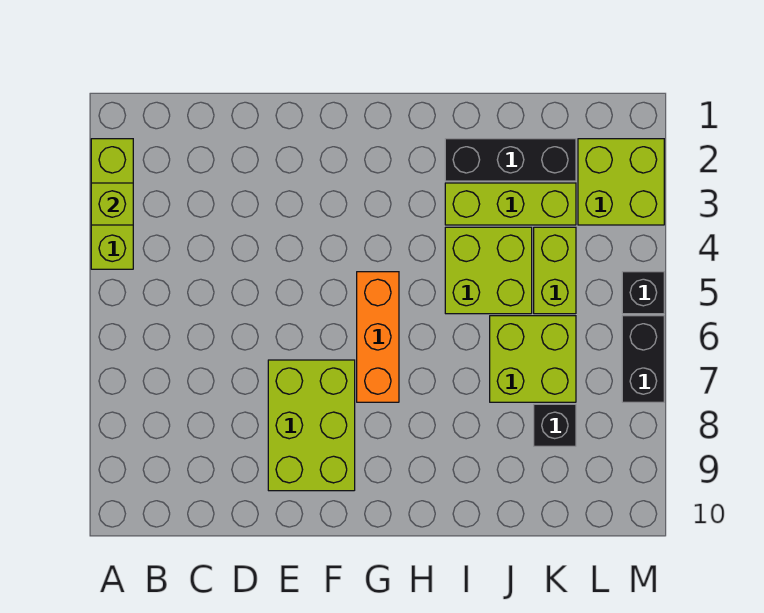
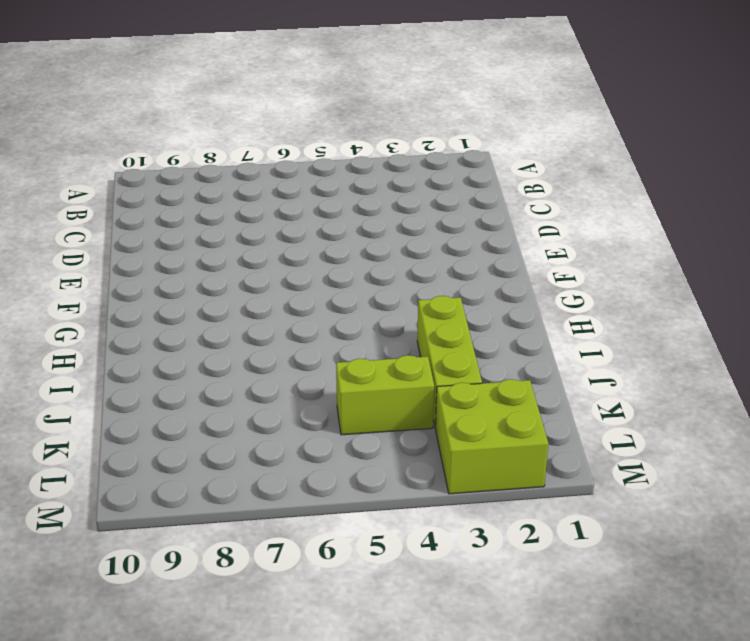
none -> lime 1x3 brick [91,139,133,269]
none -> lime 2x3 brick [268,360,355,491]
none -> orange 1x3 brick [357,272,399,402]

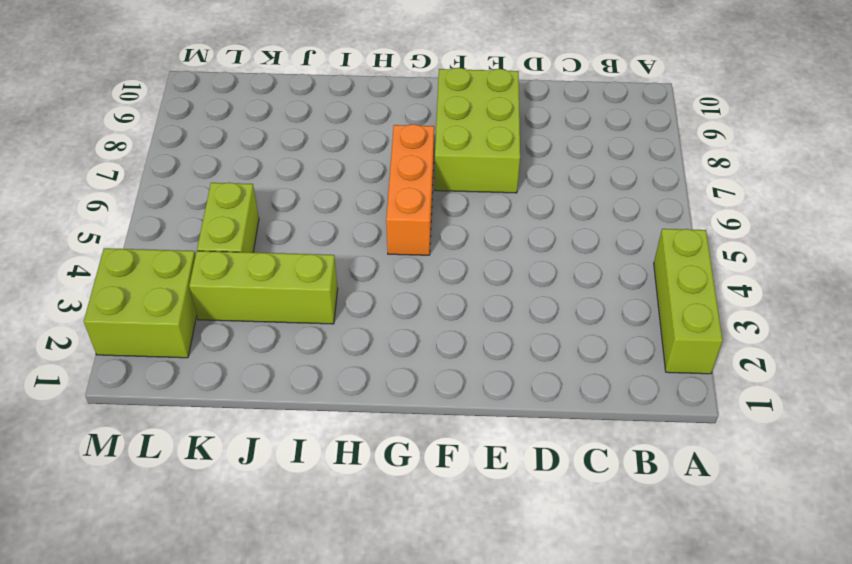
none -> black 1x3 brick [445,139,576,181]
none -> lime 2x2 brick [445,227,532,314]
none -> lime 2x2 brick [490,316,576,402]

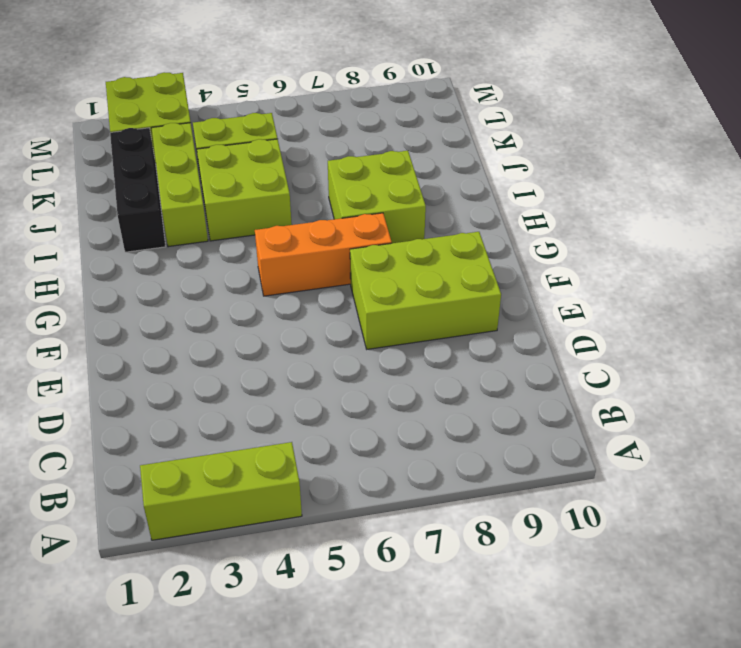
lime 2x2 brick [328,151,426,243] -> lime 2x2 brick moved to [490,316,576,402]
none -> black 1x1 brick [534,404,576,446]
none -> black 1x1 brick [622,272,664,314]
none -> black 1x2 brick [622,316,664,402]

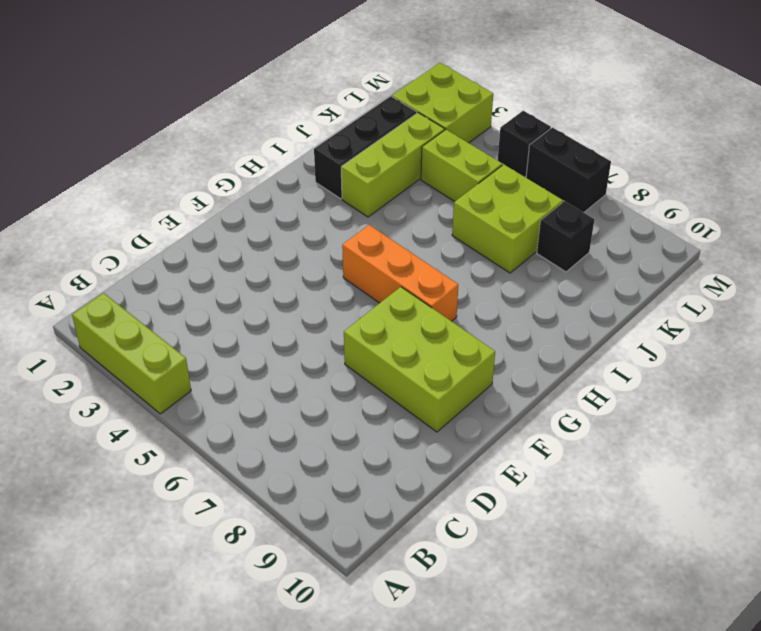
none -> lime 2x2 brick [445,227,532,314]
none -> lime 1x1 brick [91,183,133,225]

